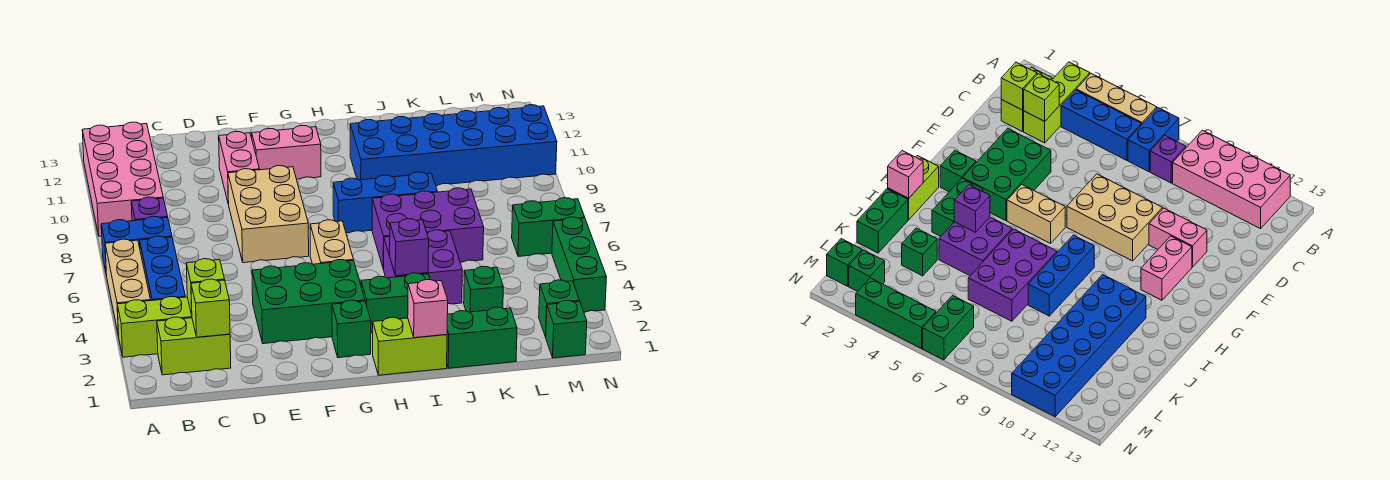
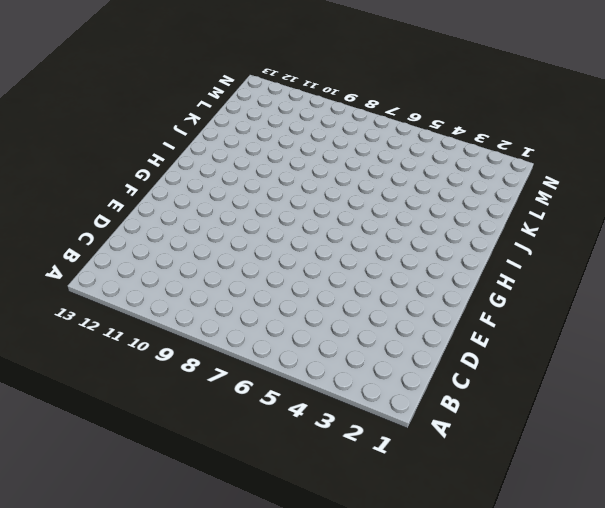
none -> lime 1x3 brick [117,297,192,357]
none -> tan 1x3 brick [105,239,151,336]
none -> blue 1x2 brick [101,216,172,271]

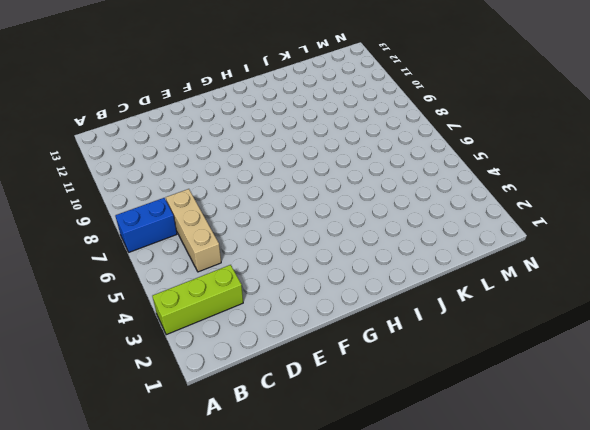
tan 1x3 brick [166,189,221,272] -> tan 1x3 brick moved to [105,239,151,336]
none -> pink 2x4 brick [82,122,163,236]
none -> lime 1x2 brick [157,317,231,375]
none -> blue 1x3 brick [140,236,185,301]

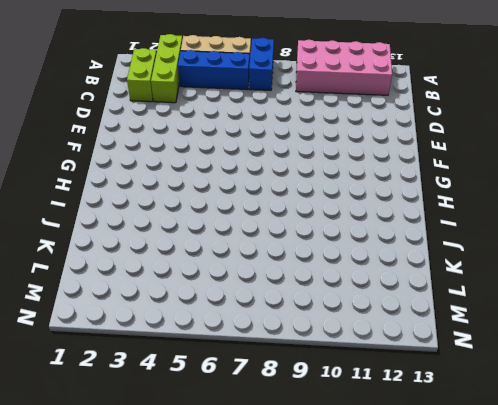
none -> purple 1x1 brick [131,197,168,221]
none -> green 2x3 brick [252,260,365,344]
none -> tan 2x3 brick [228,166,309,263]

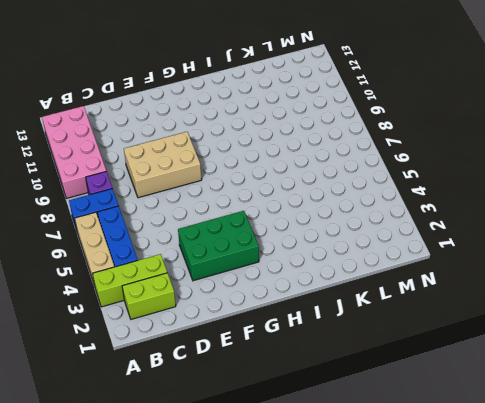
tan 2x3 brick [124,132,202,198] -> tan 2x3 brick turned to [228,166,309,263]
none -> pink 1x2 brick [219,132,260,204]
none -> pink 1x2 brick [252,126,321,179]
none -> green 1x1 brick [332,300,371,358]

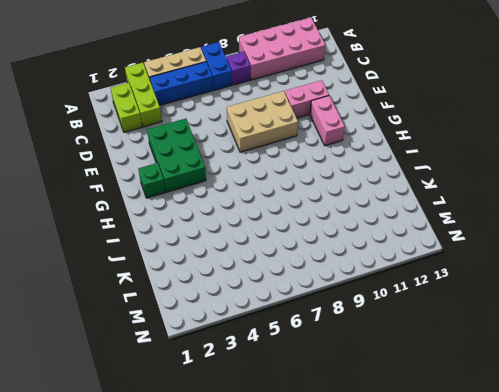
none -> tan 1x2 brick [310,220,353,264]
none -> lime 1x2 brick [373,318,447,375]
none -> green 1x2 brick [361,273,430,333]

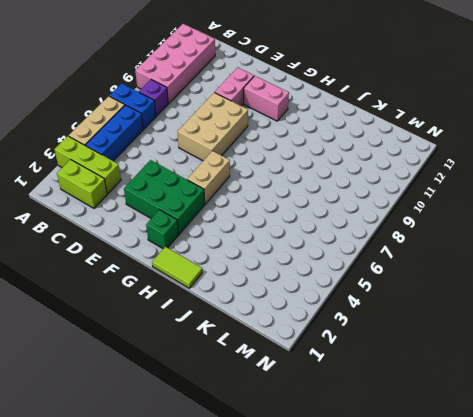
lime 1x2 tile [152,247,202,288] -> lime 1x2 brick [373,318,447,375]
none -> green 1x2 brick [361,273,430,333]
none -> blue 1x3 brick [333,172,437,233]
none -> purple 2x2 brick [384,230,462,304]

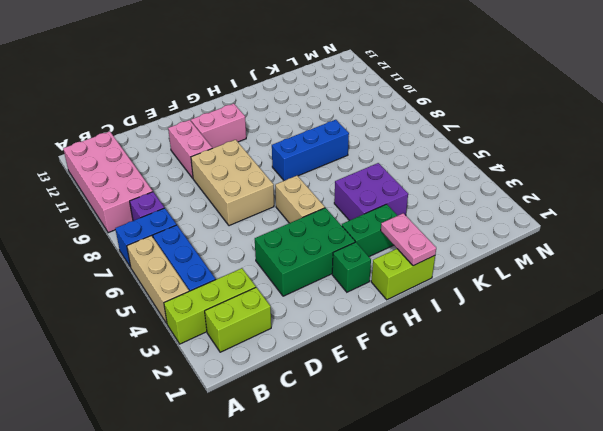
pink 1x2 plate [381,213,436,266] -> pink 1x1 brick [408,280,448,338]
none -> purple 2x3 brick [372,188,484,269]
none -> blue 2x6 brick [350,105,557,185]
none -> green 1x2 brick [447,307,517,368]

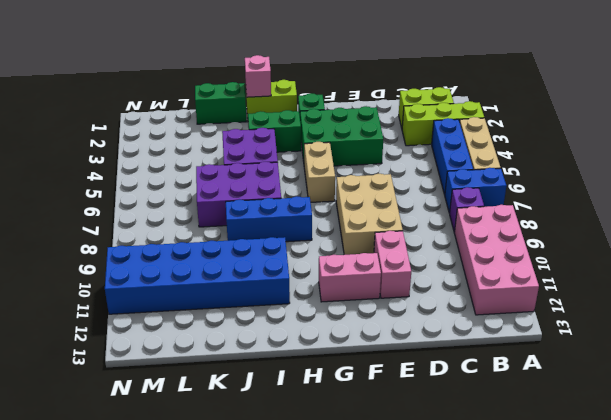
none -> green 1x1 brick [464,266,503,312]
none -> green 1x1 brick [546,301,587,358]
none -> green 1x1 brick [539,280,579,337]

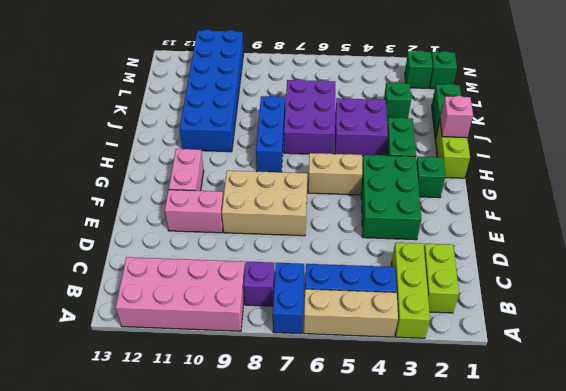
none -> green 1x2 brick [512,198,585,257]
none -> green 1x3 brick [552,217,606,312]
none -> lime 1x1 brick [191,279,230,337]

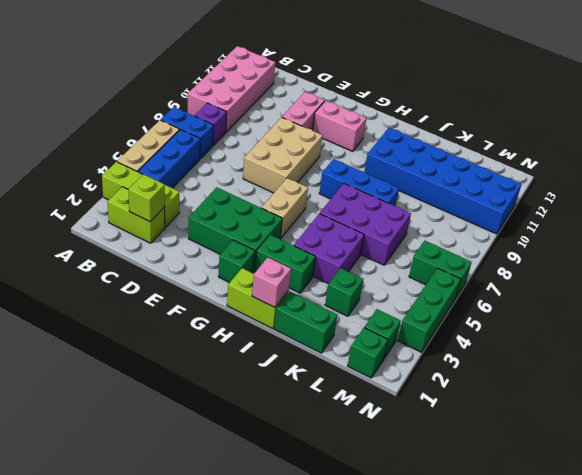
none -> lime 1x1 brick [186,259,225,315]
none -> purple 1x1 brick [390,219,429,276]

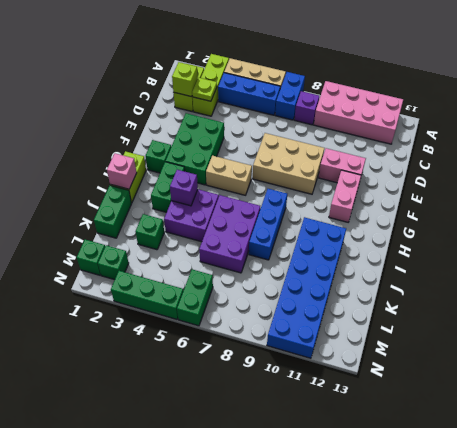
lime 1x1 plate [192,78,217,101] -> lime 1x1 brick [186,259,225,315]

